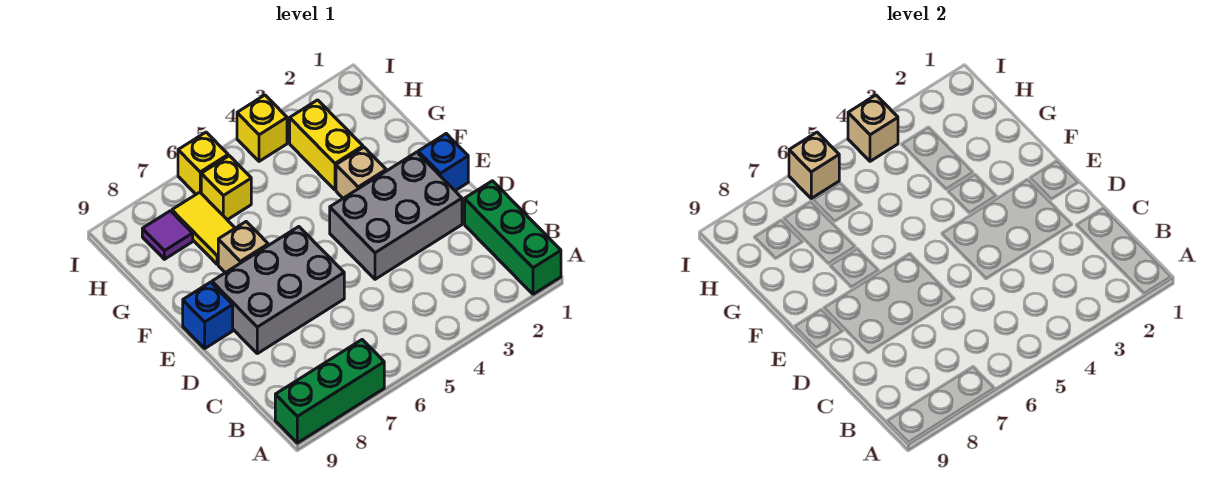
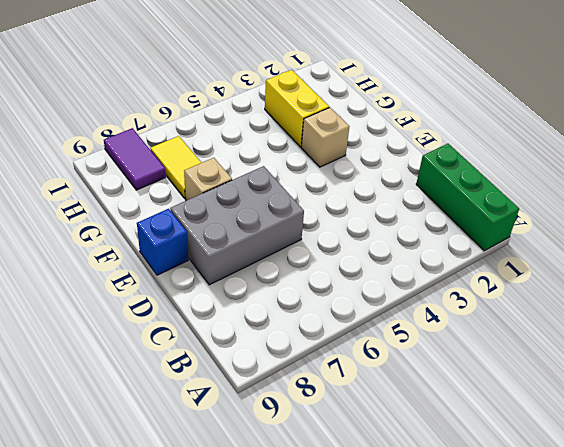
purple 1x2 tile [104,128,166,190] -> purple 1x1 tile [142,211,193,259]
none -> green 1x3 brick [275,340,384,443]
none -> grey 2x3 brick [330,152,462,279]
none -> blue 1x1 brick [418,134,468,191]

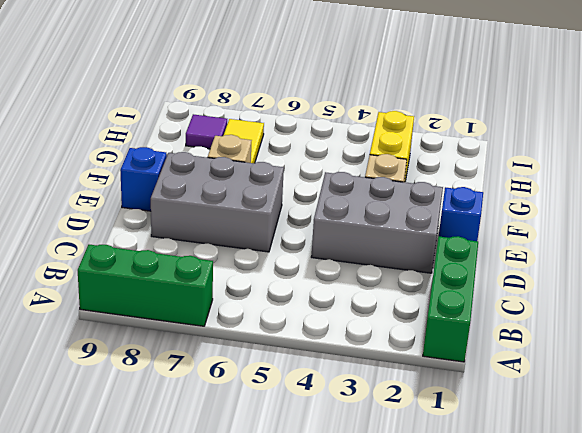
none -> yellow 1x1 brick [201,156,251,220]
none -> yellow 1x1 brick [237,95,287,161]
none -> yellow 1x1 brick [178,132,228,194]

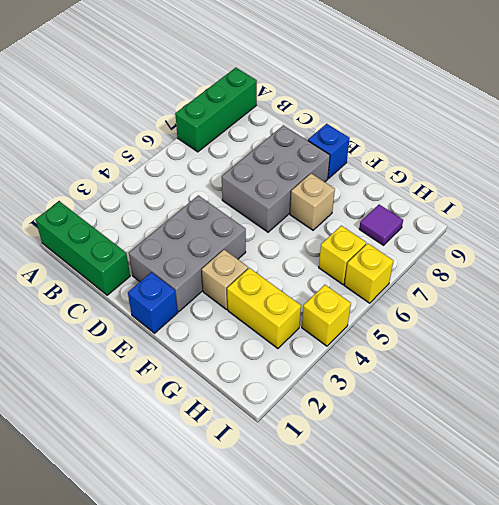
none -> yellow 1x2 tile [172,192,235,264]
none -> tan 1x1 brick [848,95,898,161]
none -> tan 1x1 brick [789,132,839,198]

